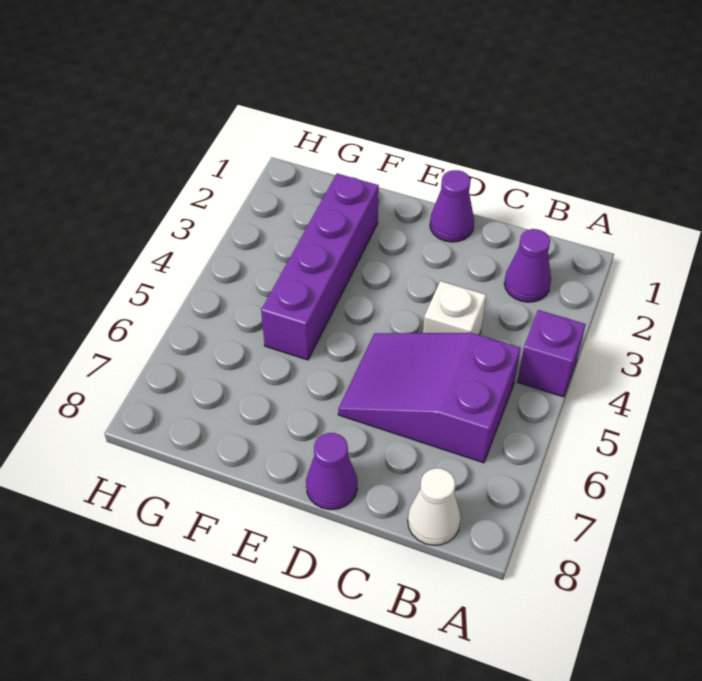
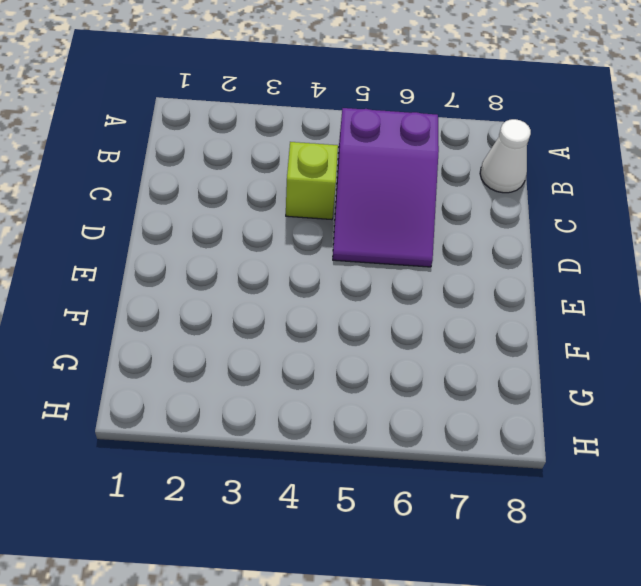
lime 1x1 brick [286,142,338,220] -> white 1x1 brick [423,281,486,335]
none -> purple 1x1 brick [517,310,586,397]
none -> purple 1x1 cone [504,229,551,302]

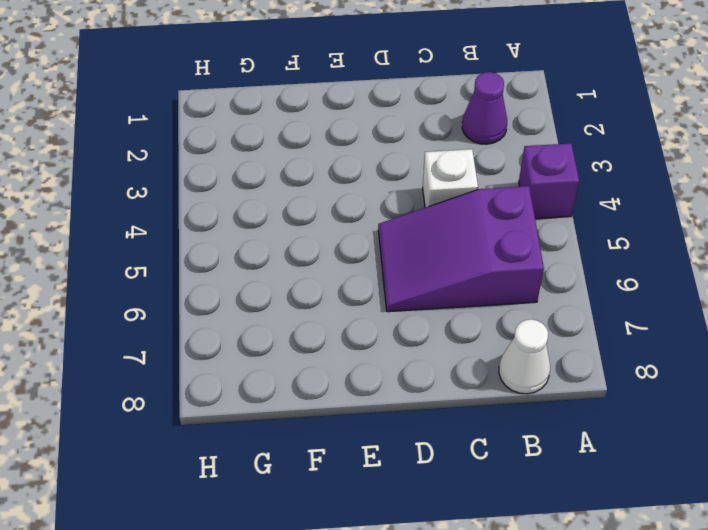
none -> purple 1x1 cone [430,170,474,242]
none -> purple 1x1 cone [306,433,358,510]

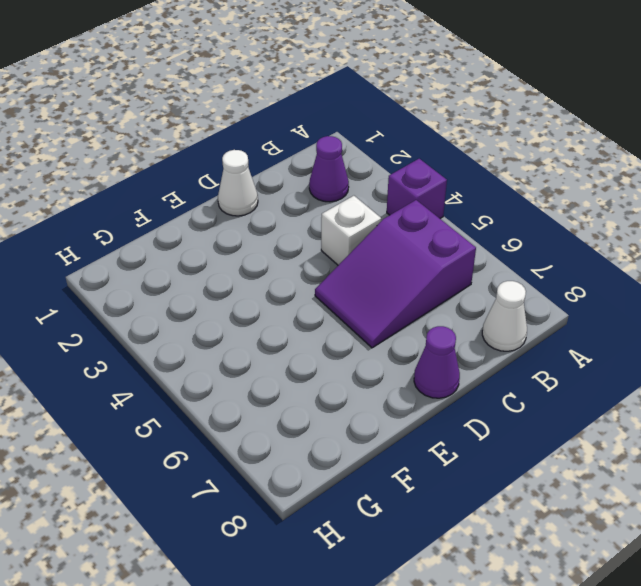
white 1x1 cone [218,150,258,216] -> purple 1x1 cone [430,170,474,242]
none -> purple 1x4 brick [261,174,379,360]

